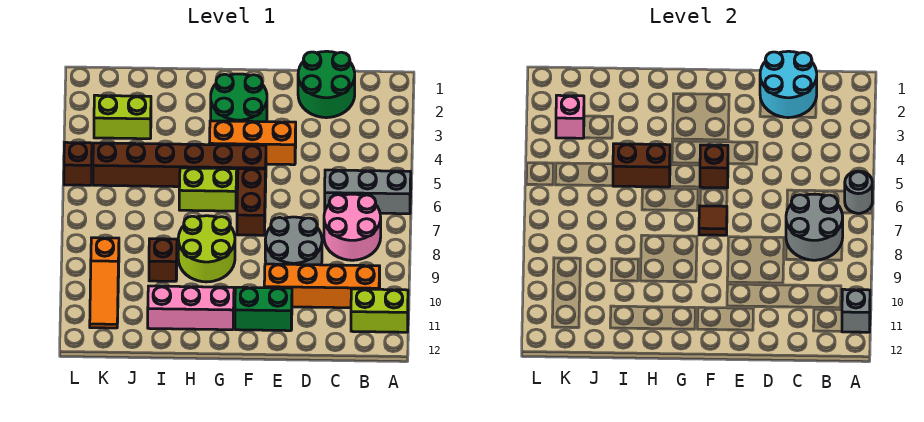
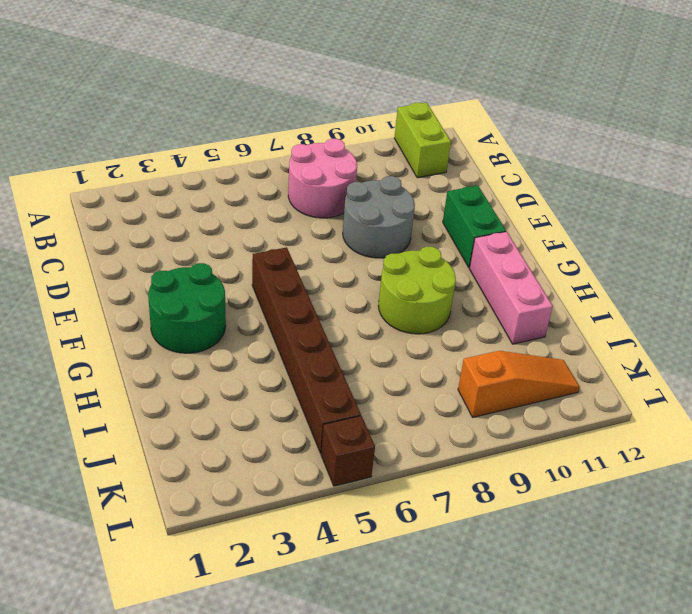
none -> grey 1x3 brick [325,170,411,214]
none -> orange 1x4 brick [264,264,380,308]
none -> green 2x2 round brick [298,51,355,118]

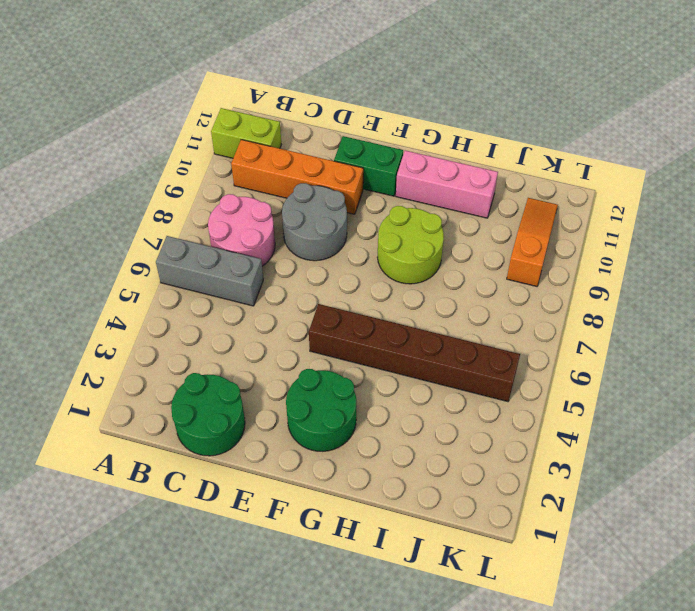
none -> orange 1x3 brick [209,121,296,165]
none -> brown 1x2 brick [237,169,266,235]
none -> lime 1x2 brick [179,168,237,211]

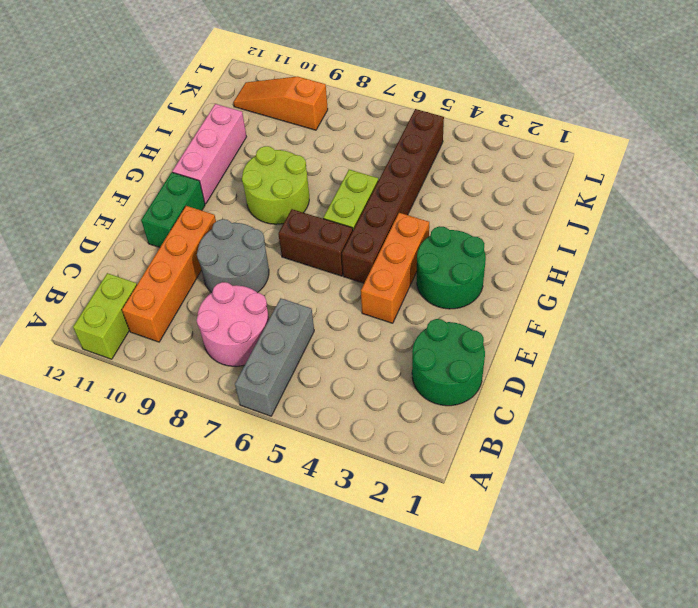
none -> brown 1x1 brick [149,239,177,281]
none -> lime 1x2 brick [94,95,151,139]
none -> brown 1x1 brick [64,142,92,185]

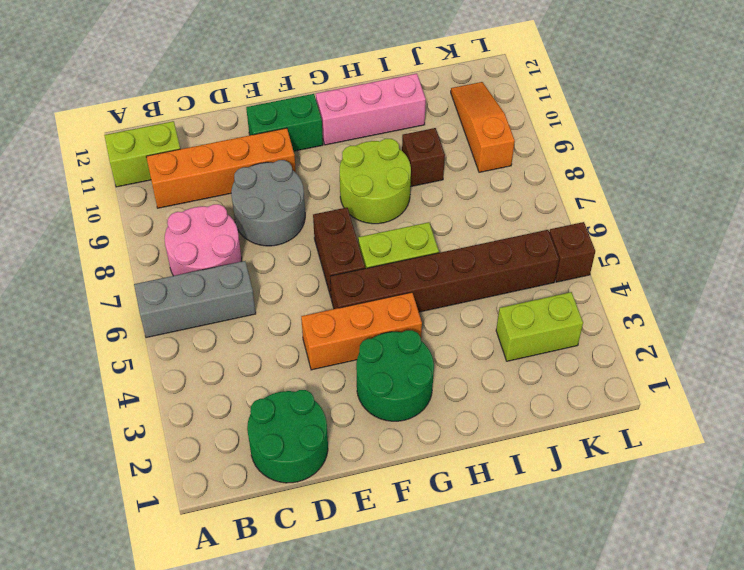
none -> grey 1x1 round brick [845,171,872,213]
none -> grey 1x1 brick [842,289,870,332]
none -> grey 2x2 round brick [786,194,843,260]

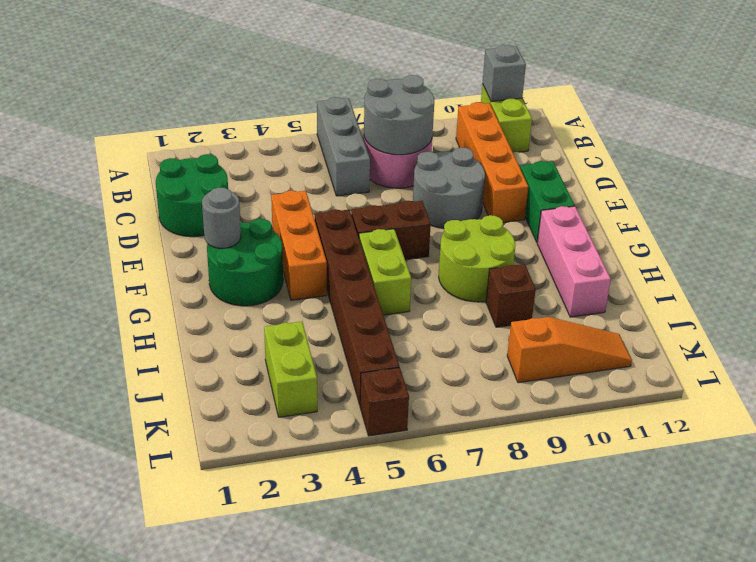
grey 1x1 round brick [202,188,241,248] -> grey 1x1 round brick moved to [845,171,872,213]
none -> cyan 2x2 round brick [760,51,817,118]
none -> brown 1x1 brick [700,145,728,188]
none -> brown 1x1 tile [699,206,727,235]

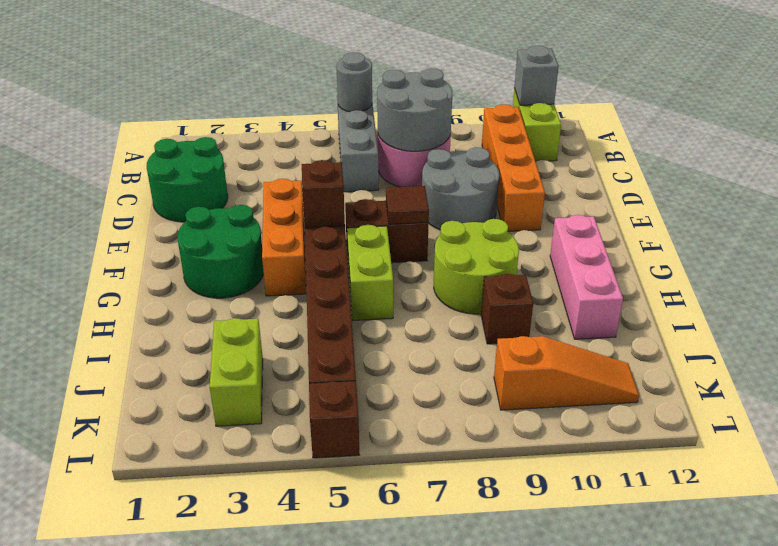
none -> green 1x2 brick [235,287,292,331]
none -> cyan 2x2 round brick [760,51,817,118]
none -> brown 1x2 brick [613,144,670,187]

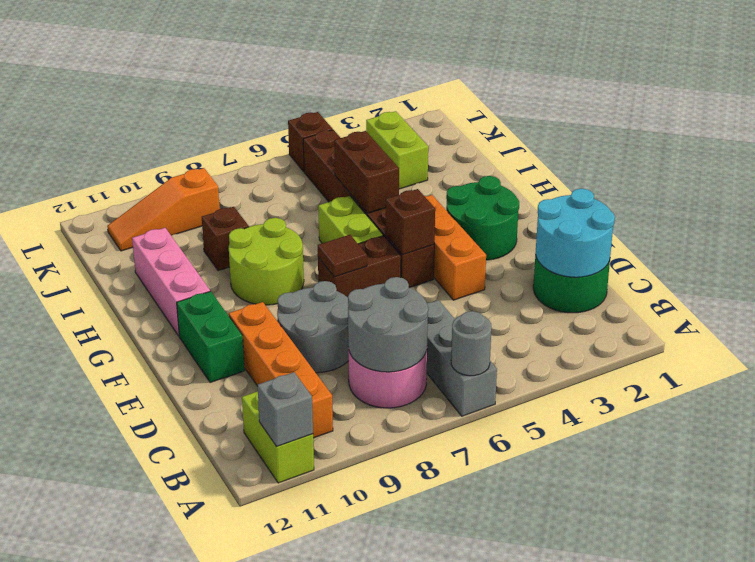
none -> pink 1x1 brick [556,95,584,138]

